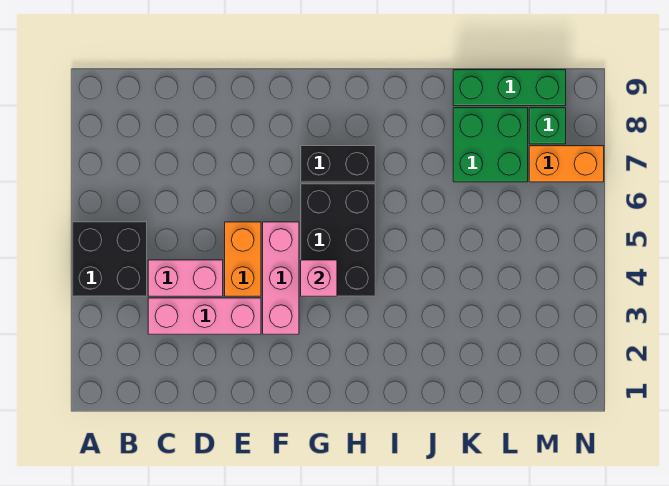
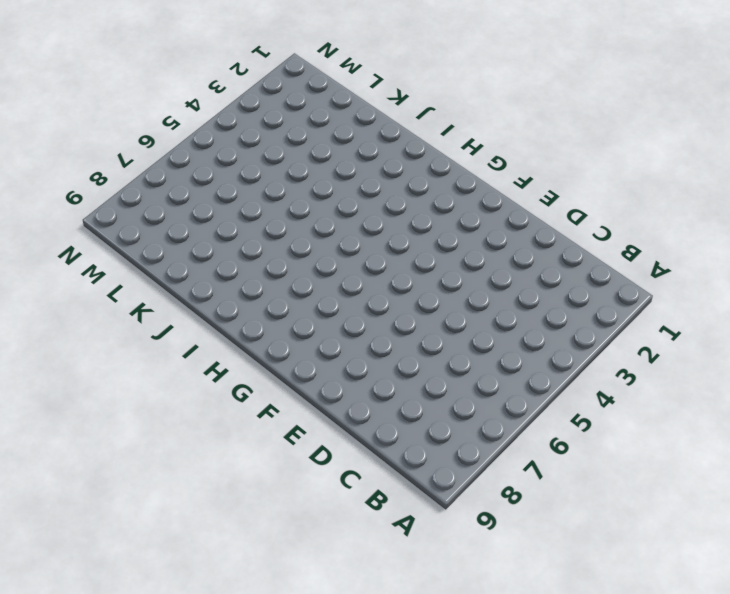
none -> black 2x2 brick [72,222,147,296]
none -> pink 1x3 brick [148,298,261,334]
none -> pink 1x2 brick [148,260,223,296]

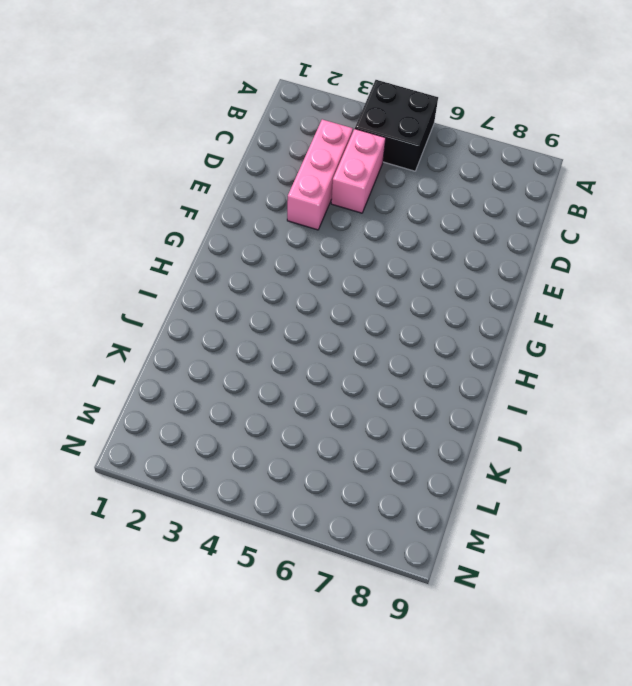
none -> orange 1x2 brick [225,222,261,296]
none -> pink 1x3 brick [263,222,299,334]
none -> black 2x3 brick [301,184,375,296]

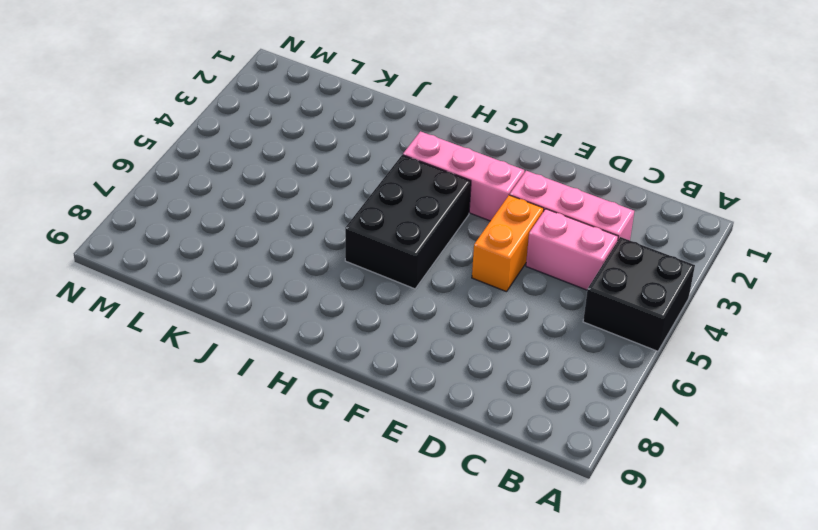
pink 1x3 brick [403,131,524,221] -> pink 1x3 brick turned to [263,222,299,334]
none -> black 1x2 brick [301,146,375,182]
none -> green 2x2 brick [453,108,528,182]
none -> green 1x3 brick [453,70,566,106]

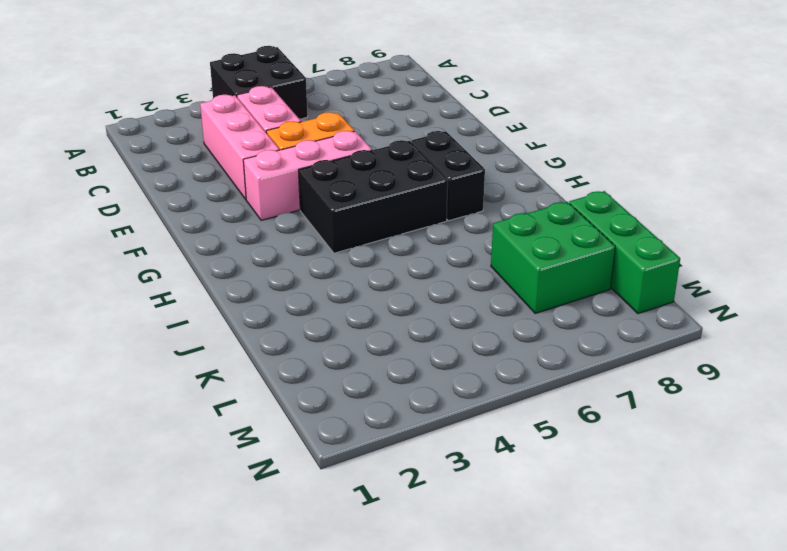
none -> orange 1x2 brick [529,146,604,182]
none -> green 1x1 brick [529,108,566,144]
none -> pink 1x1 brick [301,260,337,296]

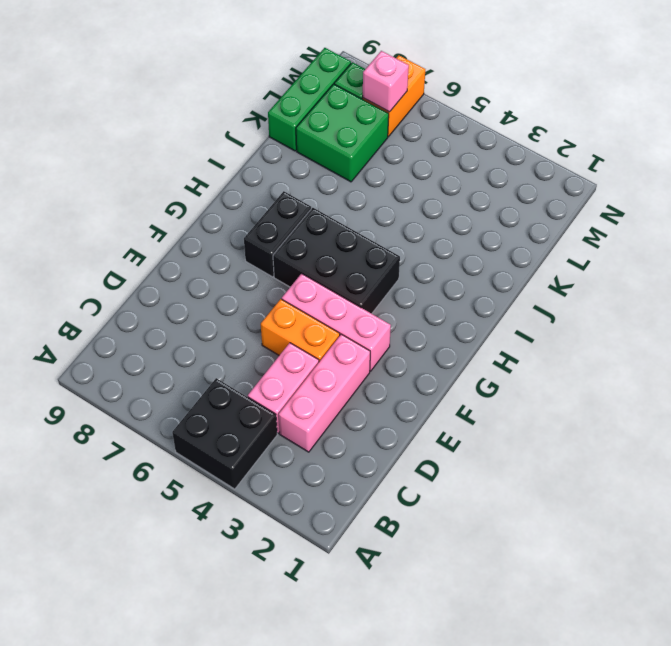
pink 1x1 brick [363,51,409,112] -> pink 1x1 brick moved to [301,260,337,296]

